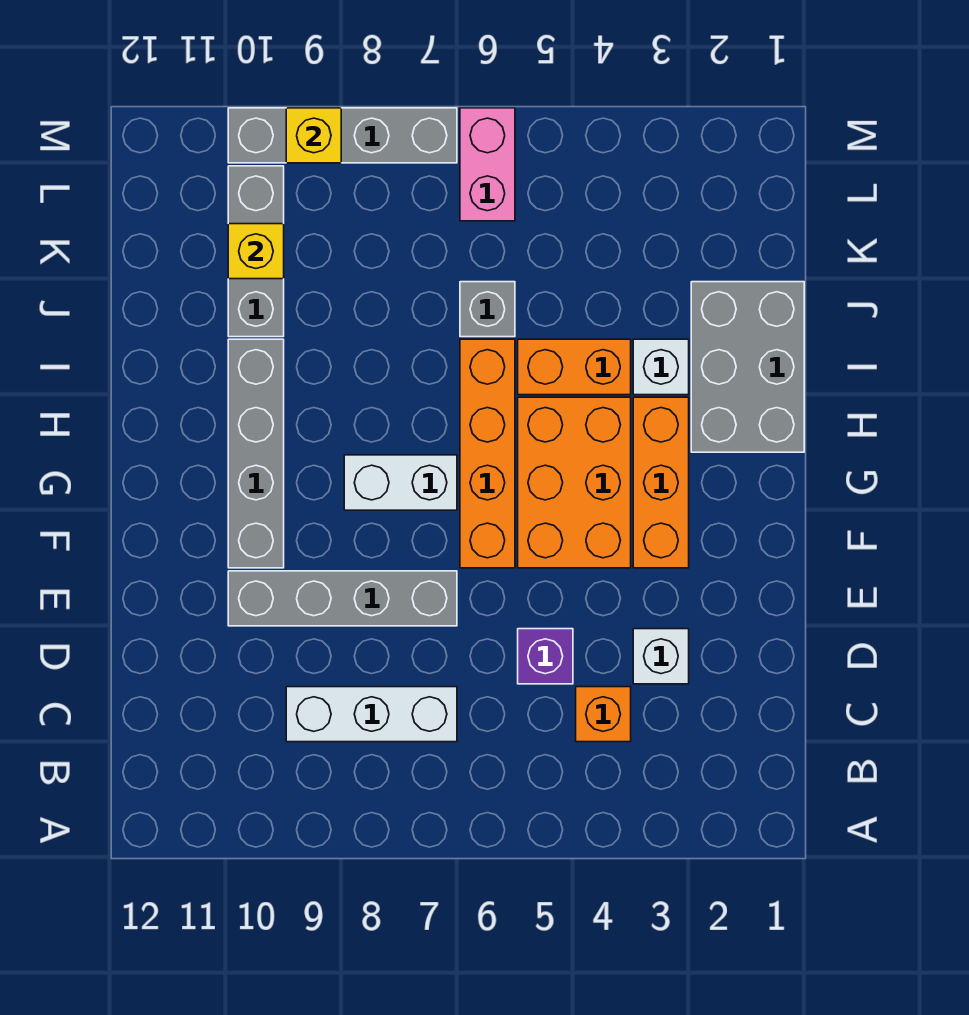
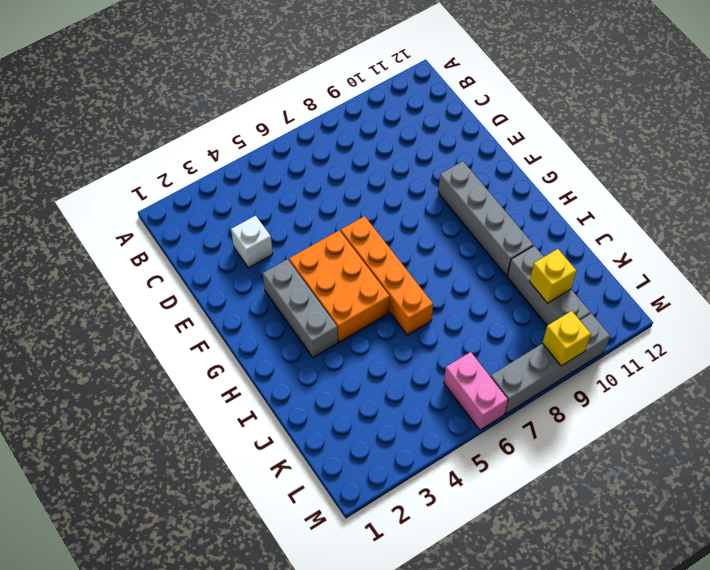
grey 1x3 brick [263,259,338,358] -> orange 1x3 brick [633,397,689,568]
none -> orange 1x1 brick [576,687,631,742]
none -> white 1x3 brick [286,687,457,742]
none -> purple 1x1 brick [518,629,573,684]

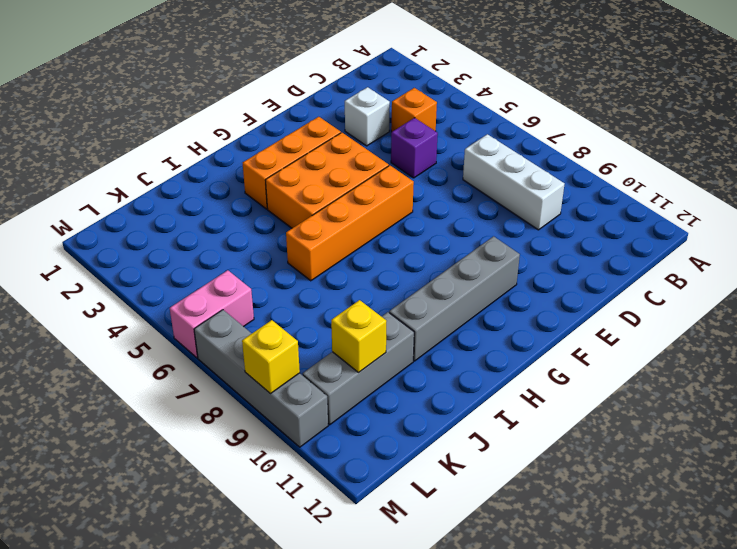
none -> grey 1x4 brick [228,571,457,626]
none -> white 1x2 brick [344,455,457,510]
none -> grey 2x3 brick [691,282,804,452]

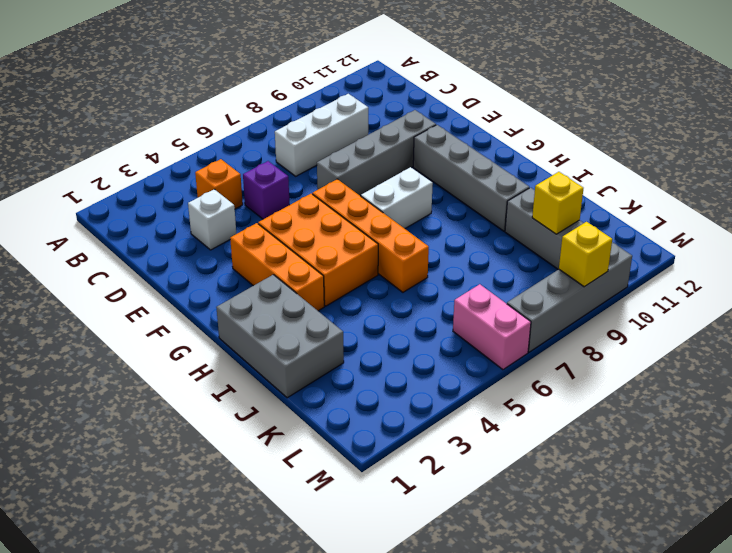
none -> white 1x1 brick [633,339,689,395]
none -> orange 1x2 brick [518,339,631,395]
none -> grey 1x1 brick [460,282,515,337]

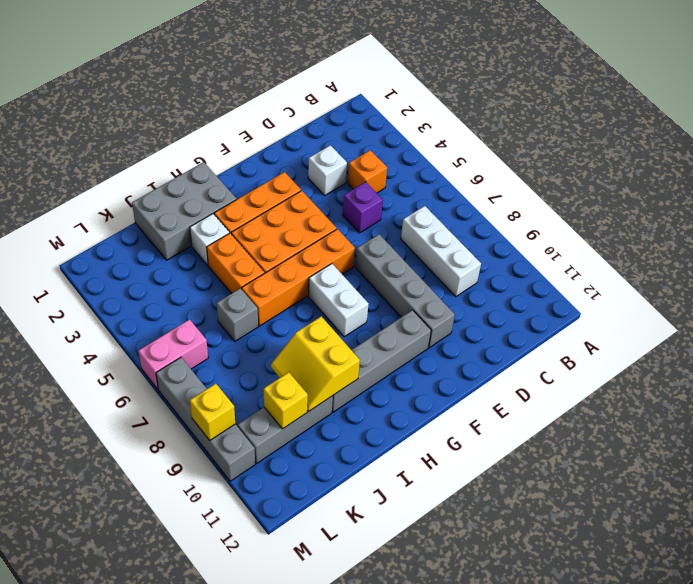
yellow 2x2 slope [271,316,360,411] -> none

